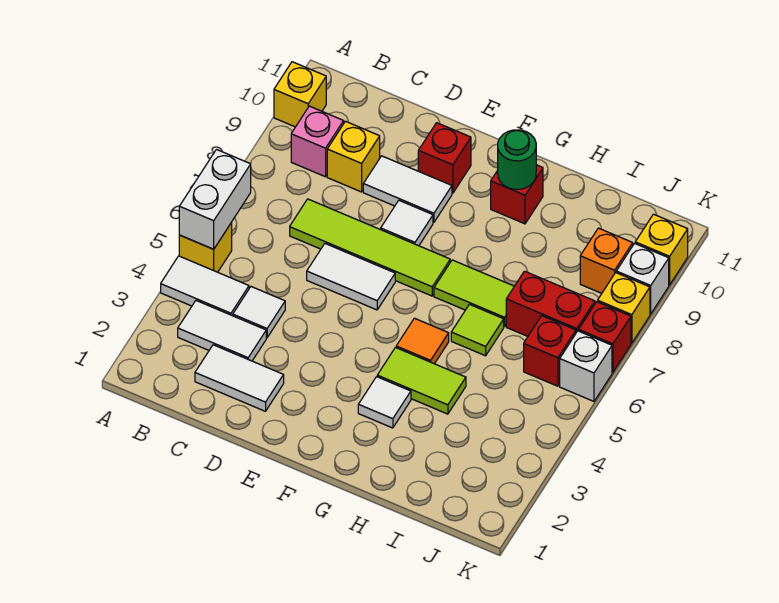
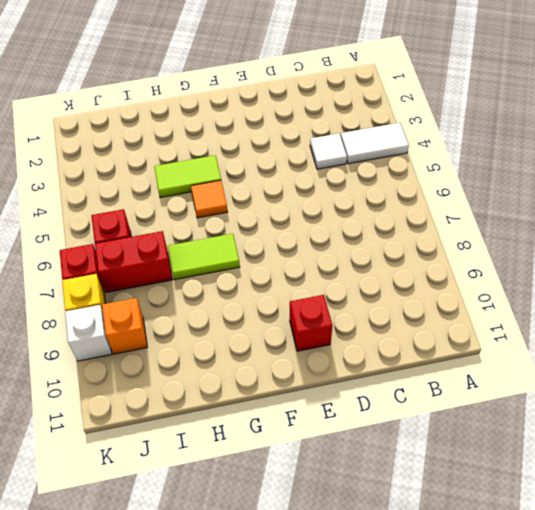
none -> yellow 1x1 brick [179,223,232,272]
none -> yellow 1x1 brick [274,62,326,127]
none -> white 1x2 tile [178,301,266,361]

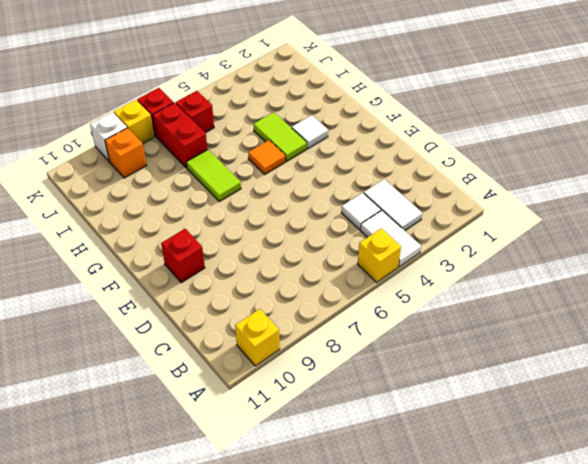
none -> pink 1x1 brick [291,106,344,177]
none -> white 1x2 tile [195,345,284,411]
none -> lime 1x4 tile [290,199,450,296]

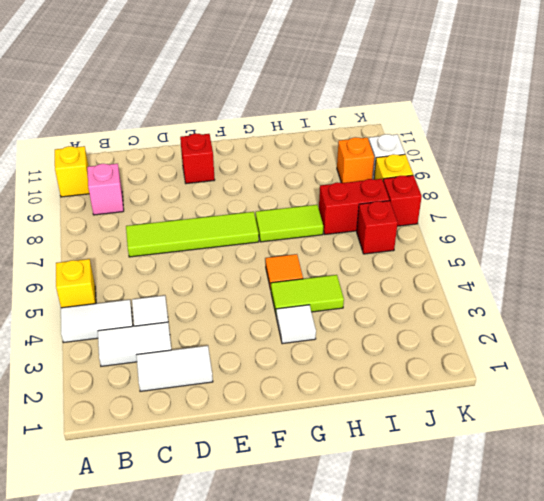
none -> yellow 1x1 brick [327,121,380,192]
none -> white 1x2 tile [307,244,395,310]
none -> white 1x2 tile [363,156,452,222]

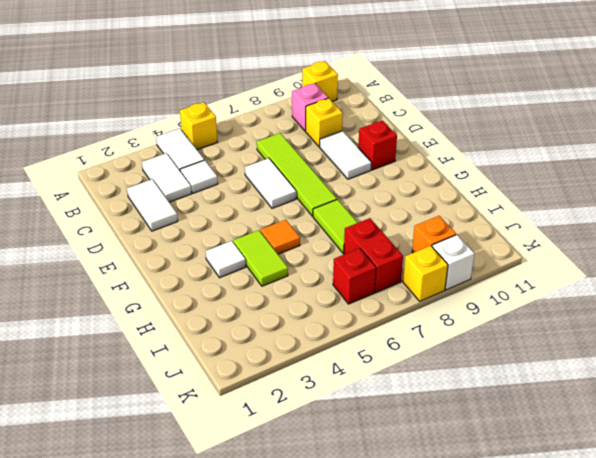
none -> white 1x1 tile [381,201,433,246]
none -> red 1x1 brick [491,165,543,224]
none -> lime 1x1 tile [451,304,504,356]

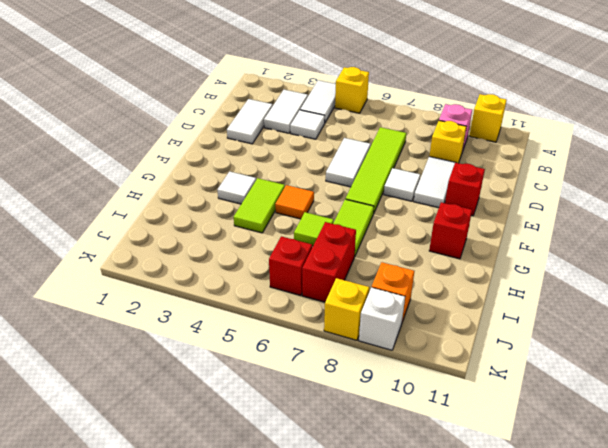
none -> white 1x1 brick [560,331,612,401]
none -> red 1x1 brick [579,302,631,372]
none -> yellow 1x1 brick [635,214,688,285]

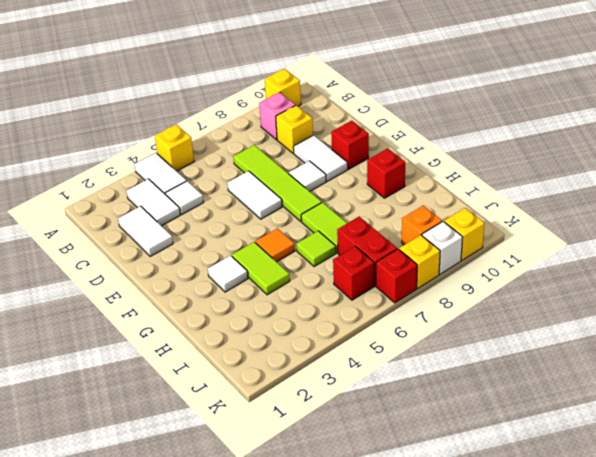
none -> white 1x1 brick [560,331,612,401]
none -> white 1x2 brick [179,150,251,249]
none -> green 1x1 round brick [498,130,536,189]

